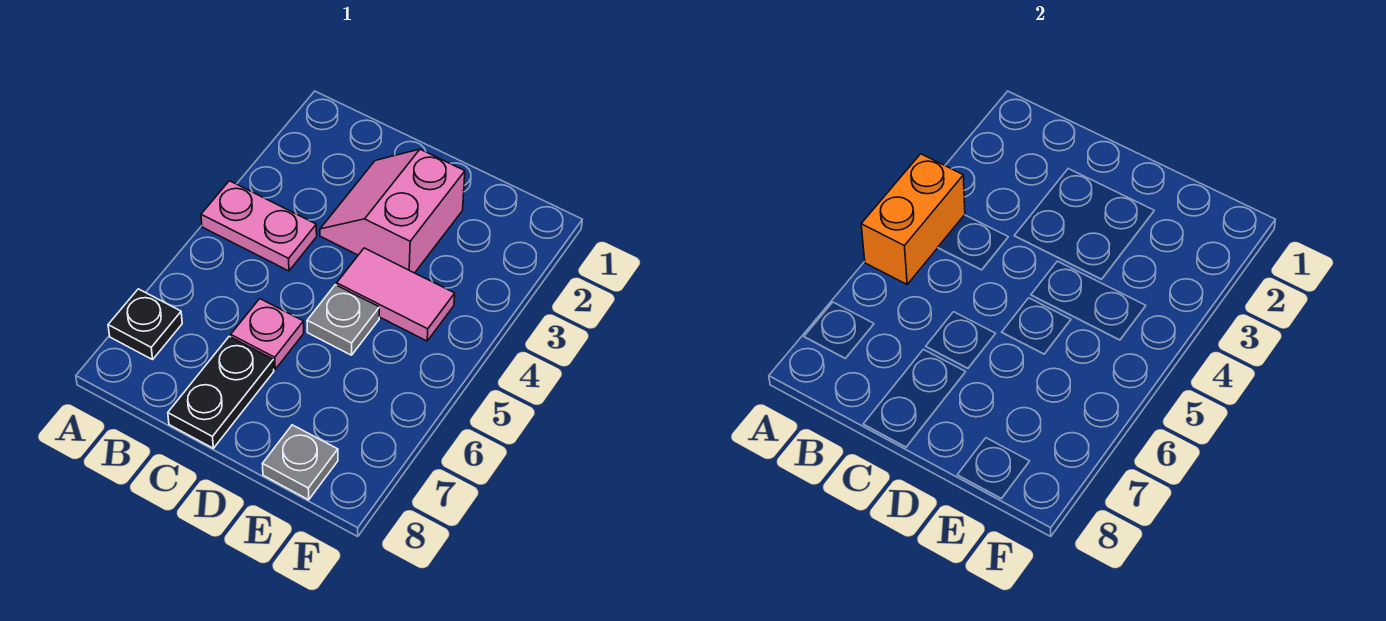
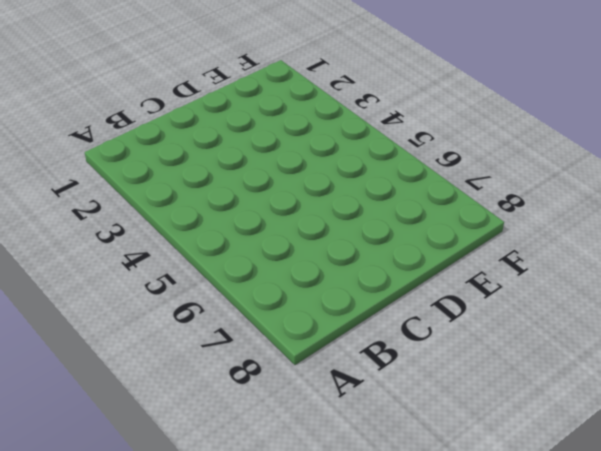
none -> pink 1x2 plate [201,181,317,271]
none -> black 1x1 plate [108,289,182,360]

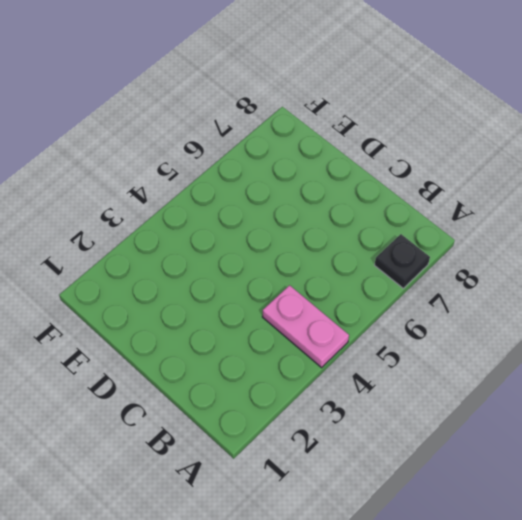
none -> pink 2x2 slope [320,149,465,273]
none -> pink 1x1 plate [231,299,304,369]

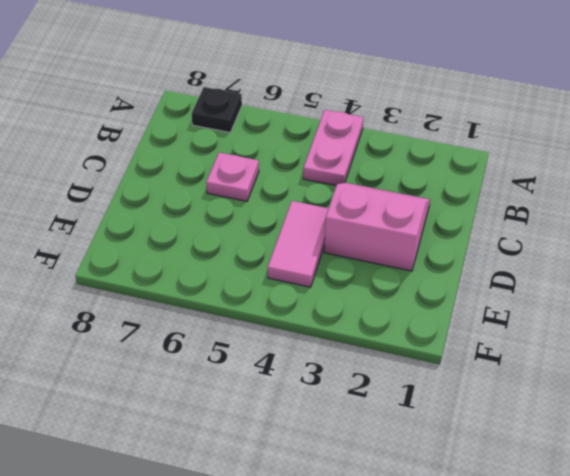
none -> black 1x2 plate [168,336,274,448]
none -> grey 1x1 plate [307,285,379,355]

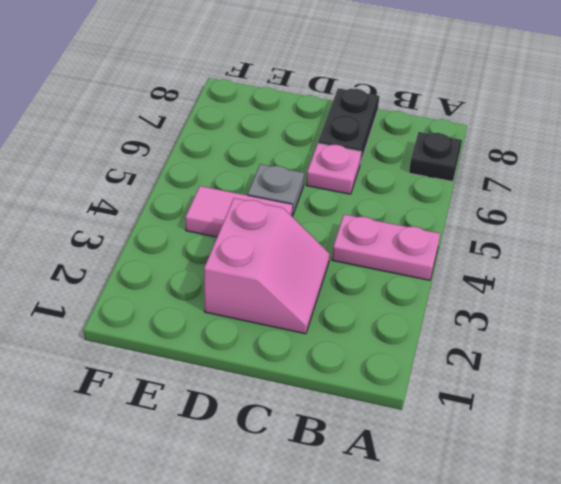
none -> grey 1x1 plate [263,425,338,500]
none -> orange 1x2 brick [861,154,965,284]

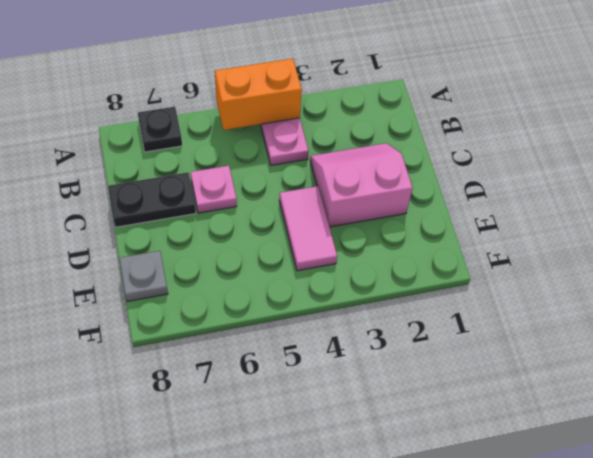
none -> grey 1x1 plate [307,285,379,355]

